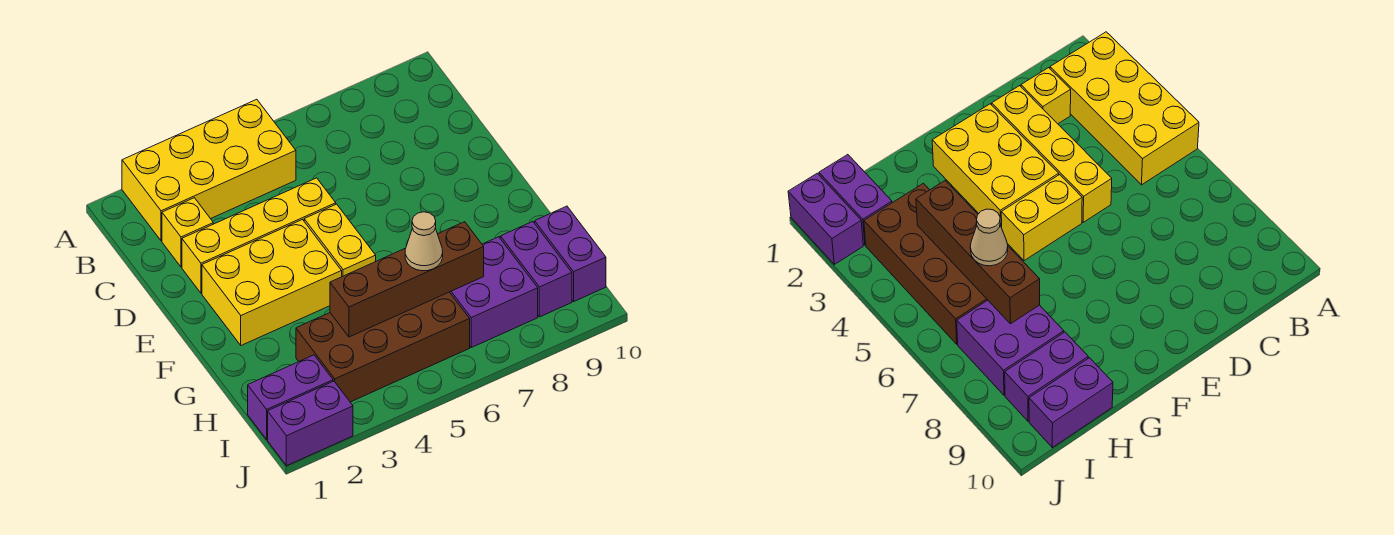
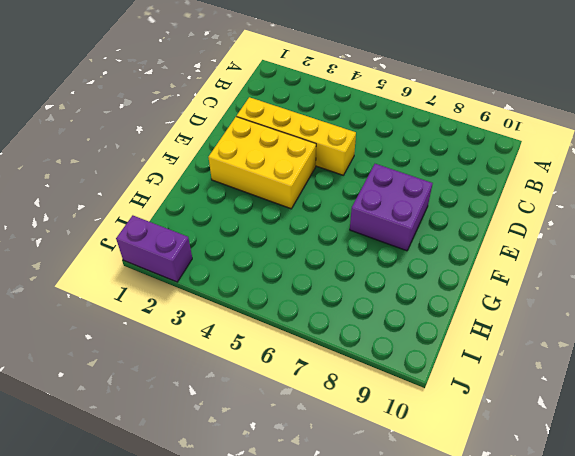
purple 2x2 brick [350,164,433,251] -> purple 2x2 brick moved to [450,237,538,347]
none -> yellow 2x4 brick [122,99,296,241]
none -> yellow 1x1 brick [162,198,213,267]
none -> yellow 1x2 brick [304,204,376,277]

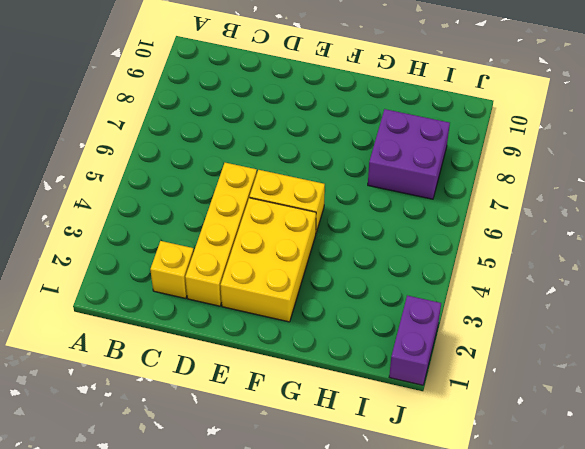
none -> yellow 2x4 brick [122,99,296,241]
none -> brown 2x4 brick [296,292,470,402]
none -> purple 1x2 brick [500,222,572,317]

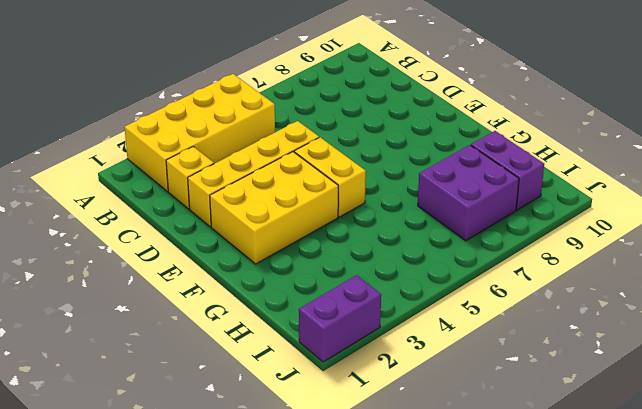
none -> brown 2x4 brick [296,292,470,402]
none -> purple 1x2 brick [535,206,606,301]
none -> purple 1x2 brick [248,355,333,439]

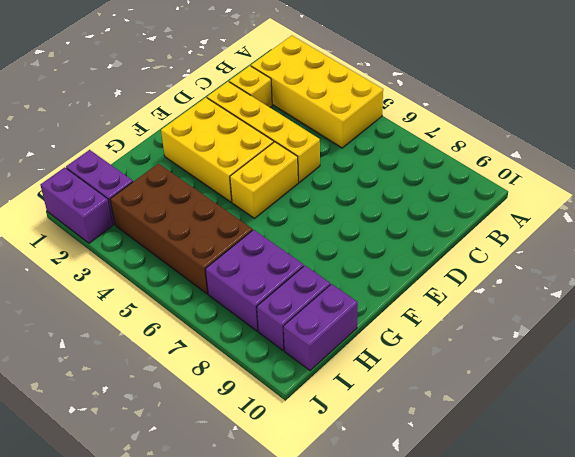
none -> brown 1x4 brick [330,222,484,337]
none -> tan 1x1 cone [405,212,443,271]

